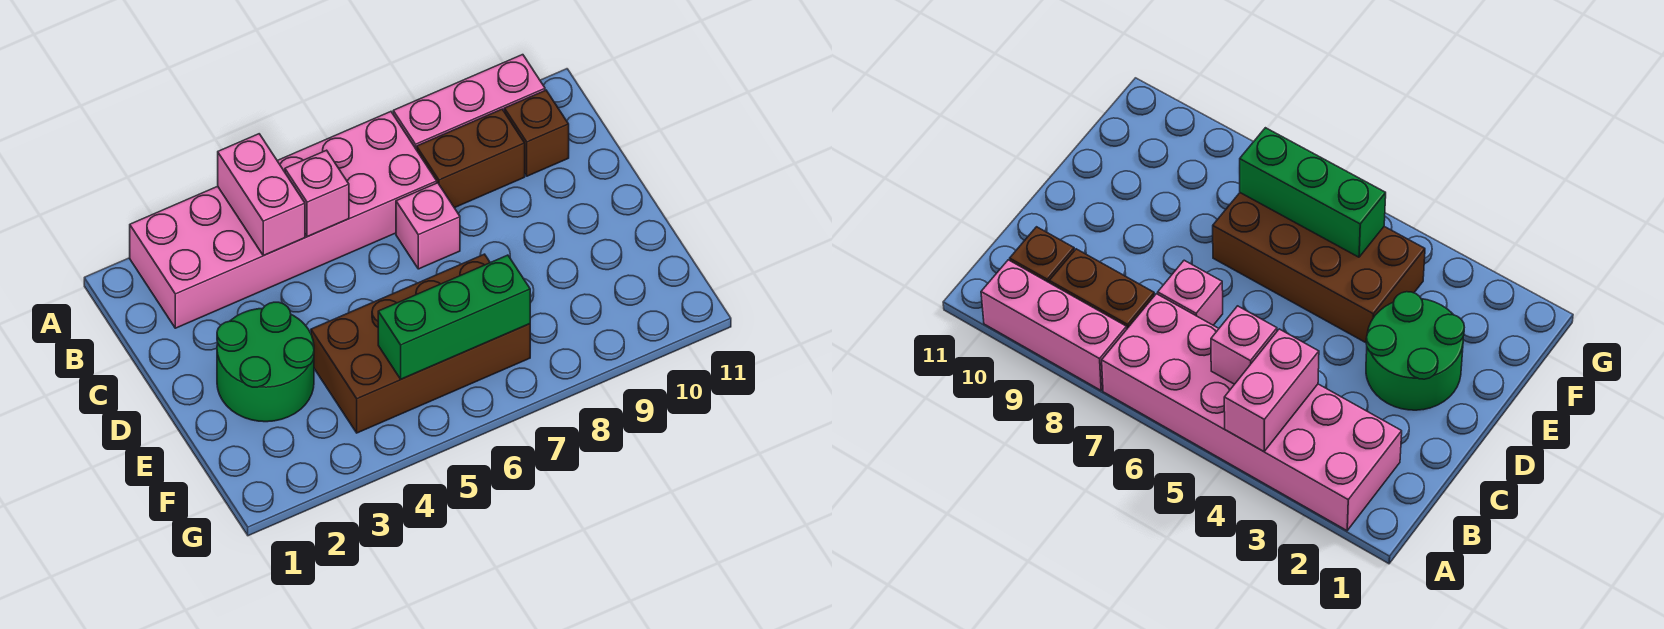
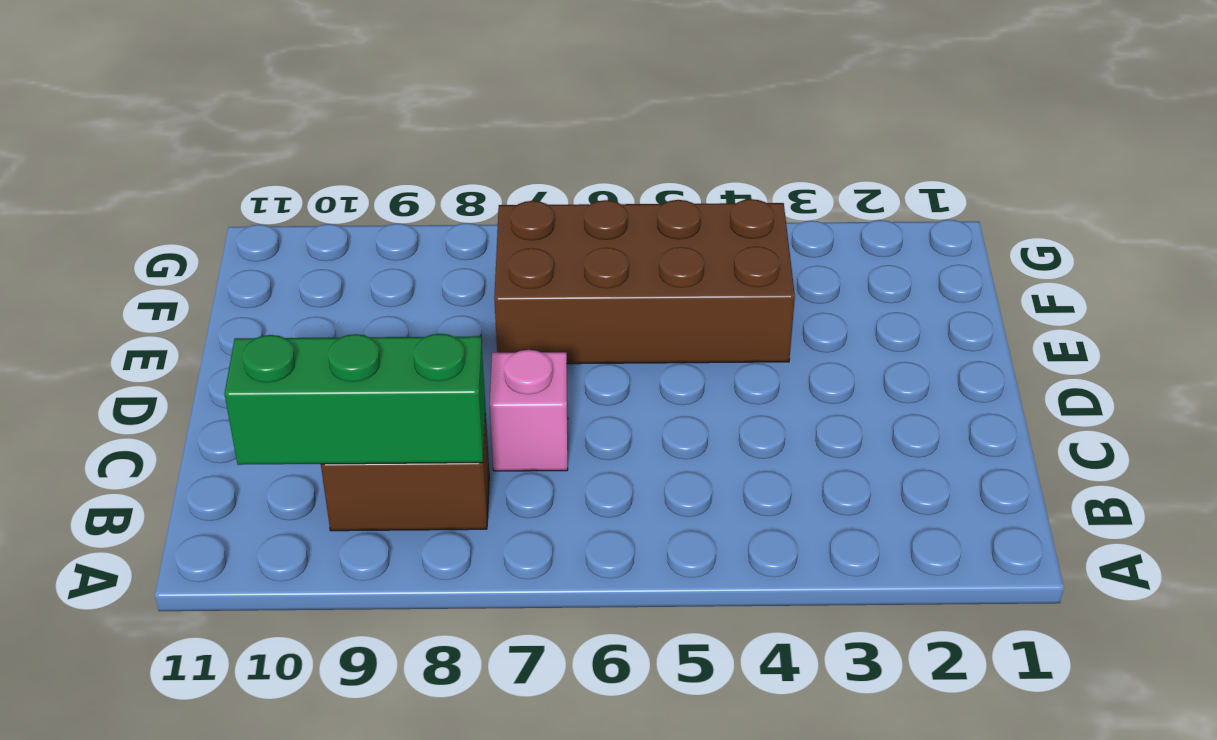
green 1x3 brick [224,334,485,465] -> green 1x3 brick moved to [378,255,530,379]
none -> pink 2x6 brick [130,112,437,328]
none -> pink 1x3 brick [393,55,545,150]

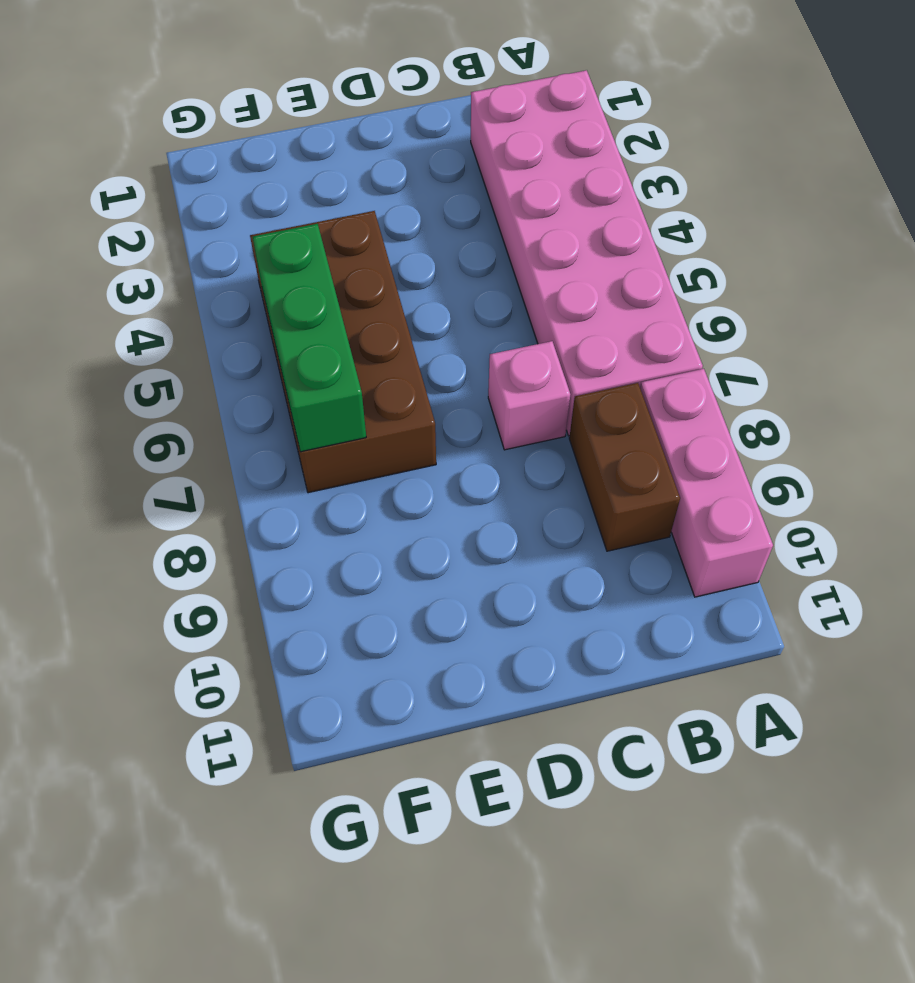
none -> brown 1x1 brick [504,90,569,176]
none -> green 2x2 round brick [217,302,314,422]

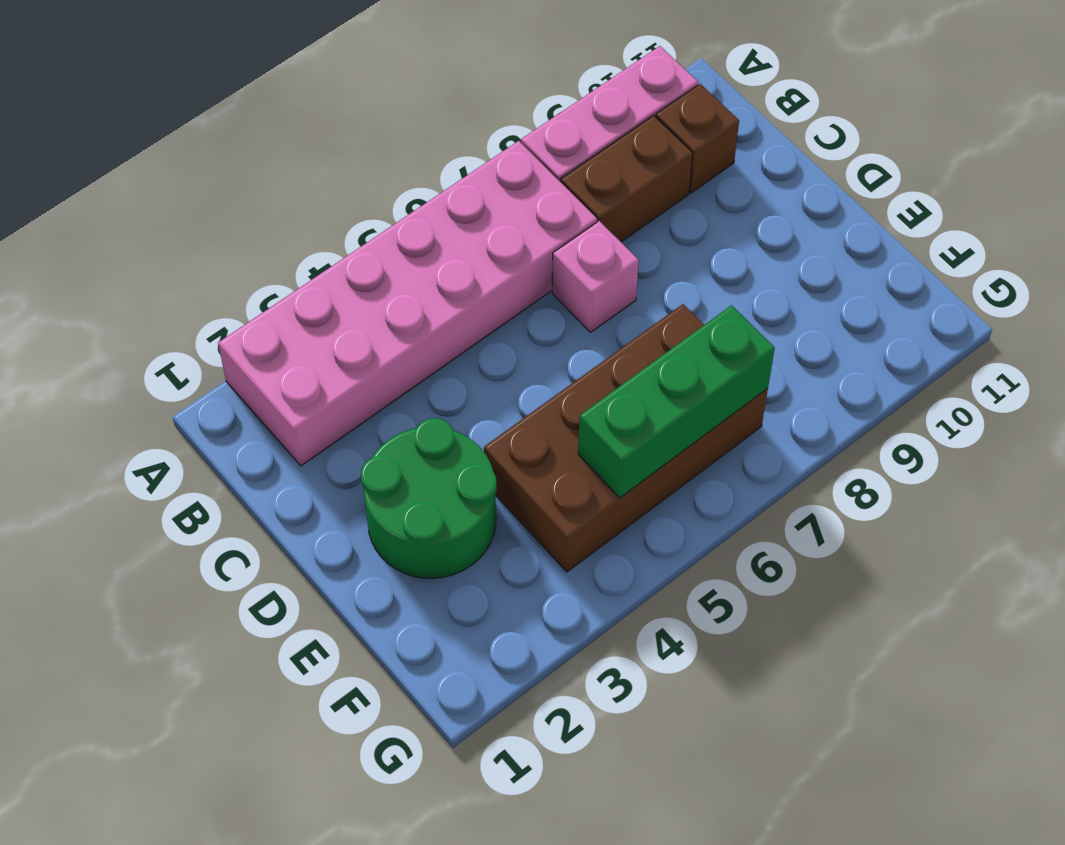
none -> pink 1x2 brick [218,134,305,256]
none -> pink 1x1 brick [285,150,349,237]

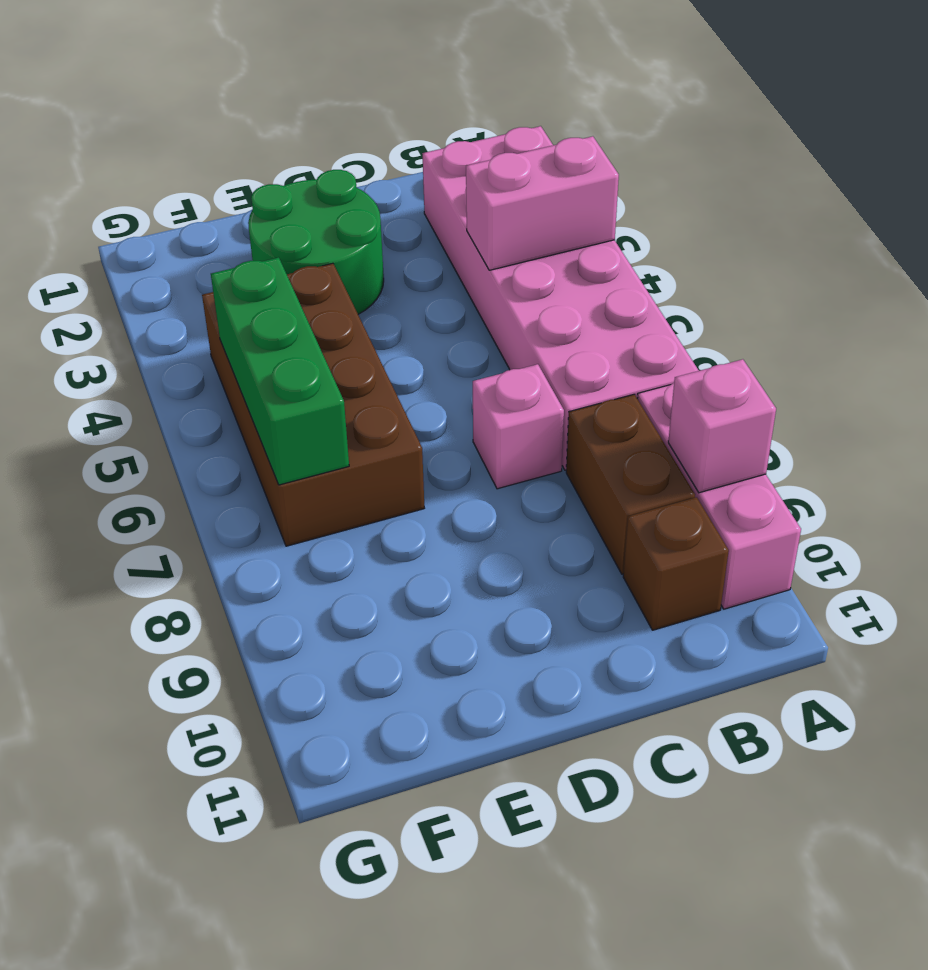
pink 1x1 brick [668,359,776,493] -> pink 1x1 brick moved to [285,150,349,237]

